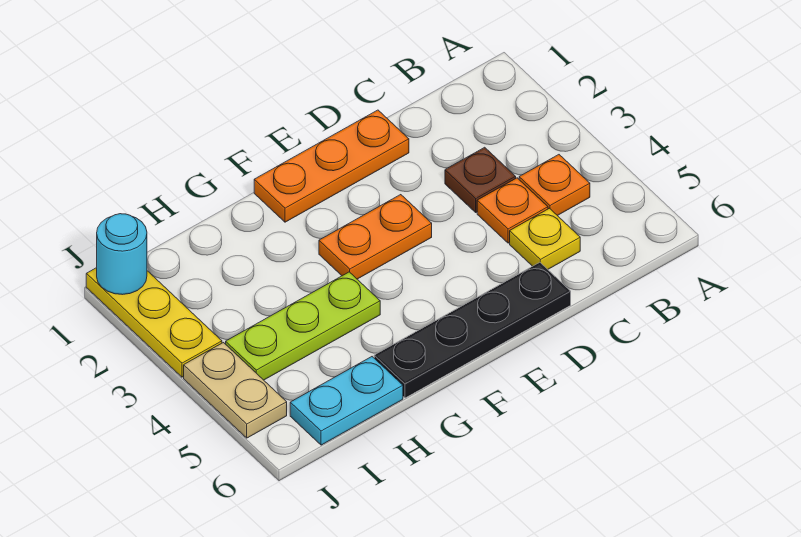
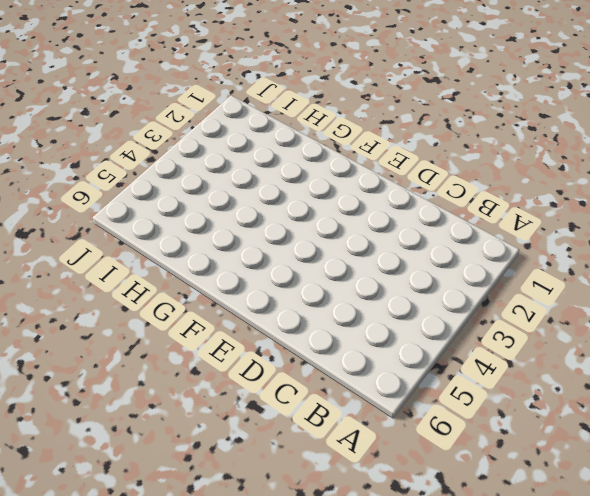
none -> orange 1x1 plate [519,155,590,216]
none -> brown 1x1 plate [445,147,516,212]
none -> orange 1x1 plate [477,178,548,243]

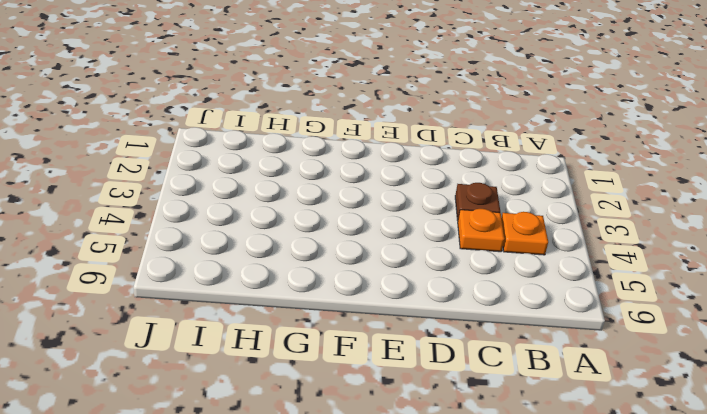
none -> yellow 1x1 plate [510,208,580,269]
none -> orange 1x3 plate [254,110,409,222]
none -> black 1x4 plate [374,262,571,398]

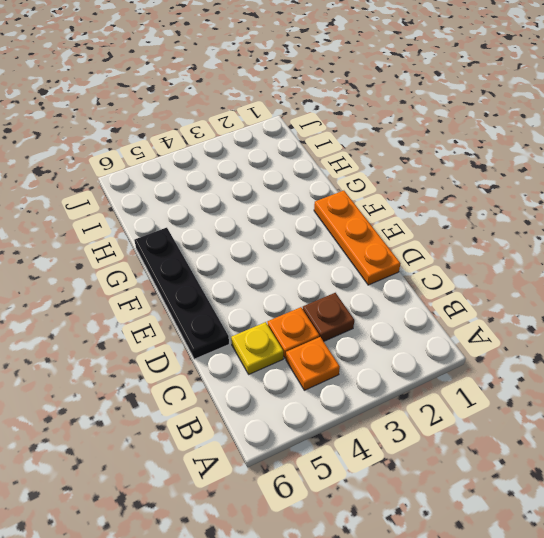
none -> orange 1x2 plate [319,195,432,279]
none -> lime 1x3 plate [226,272,380,380]
none -> cyan 1x2 plate [290,357,403,445]

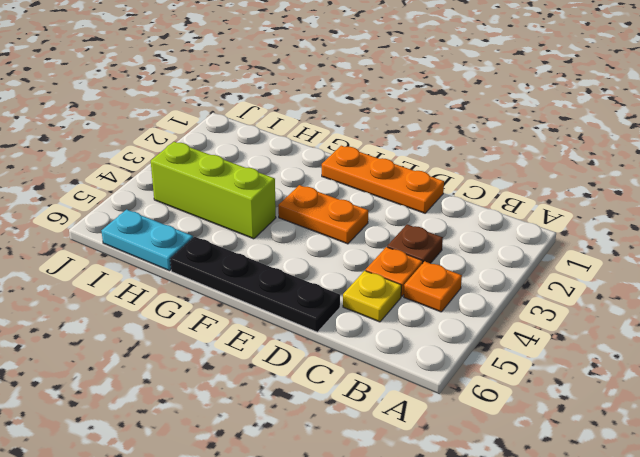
lime 1x3 brick [151,142,276,239] -> lime 1x3 plate [226,272,380,380]
none -> yellow 1x3 plate [86,268,222,377]
none -> tan 1x2 plate [184,343,287,438]
none -> cyan 1x1 round brick [97,214,147,295]

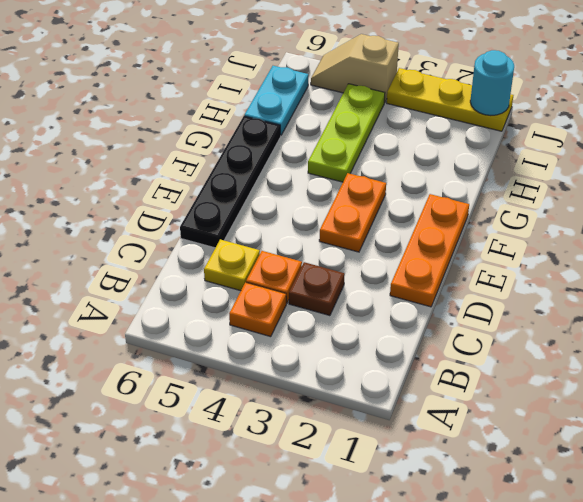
tan 1x2 slope [311,34,399,103] -> tan 1x2 plate [184,343,287,438]

